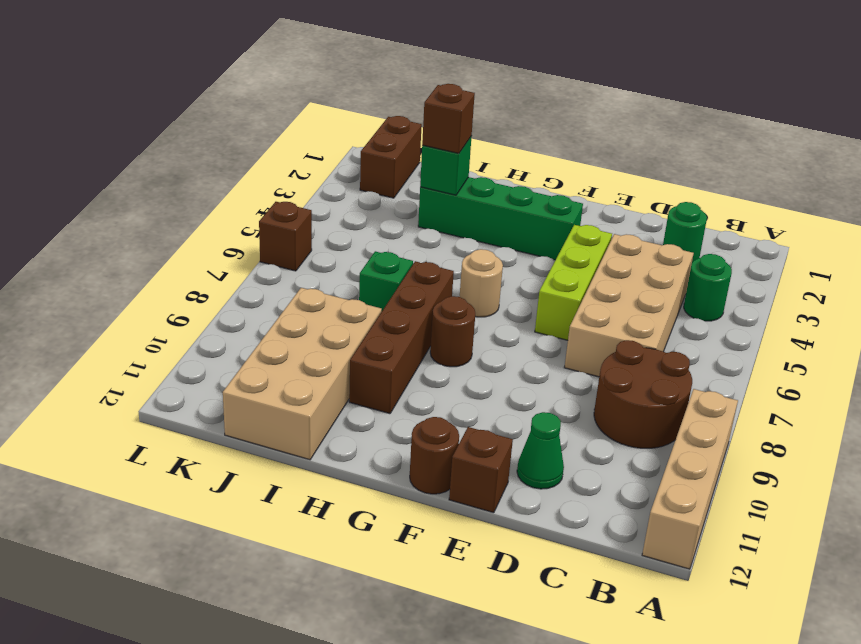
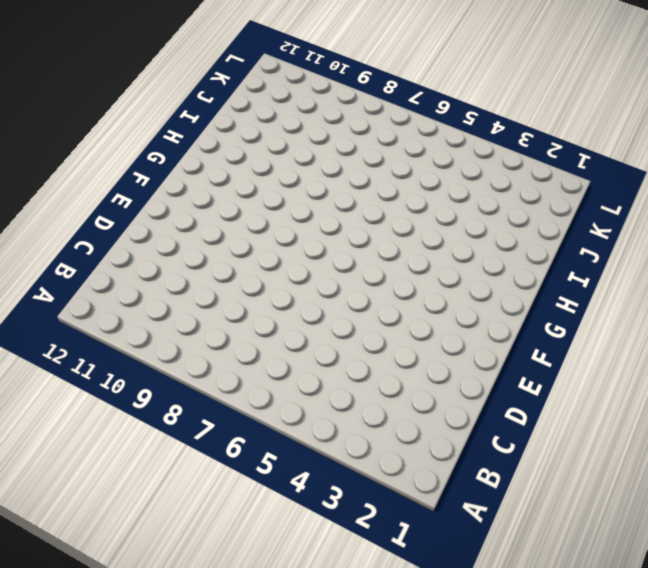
none -> tan 1x4 brick [642,389,738,569]
none -> green 1x1 round brick [684,254,732,321]
none -> brown 2x2 round brick [594,340,692,448]

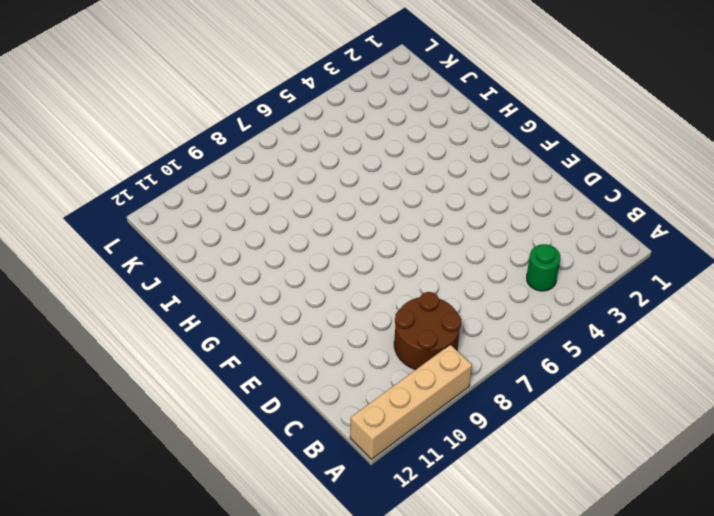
none -> green 1x1 round brick [663,202,707,263]
none -> tan 2x4 brick [564,234,694,377]
none -> green 1x1 cone [517,412,564,489]

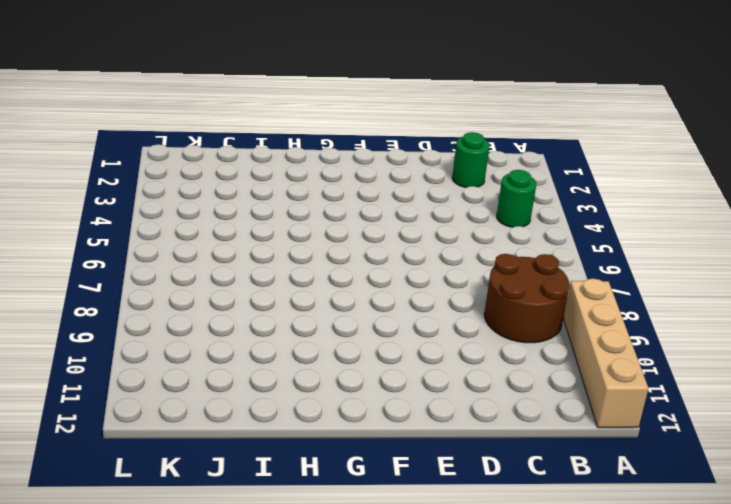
none -> tan 2x4 brick [564,234,694,377]
none -> green 1x1 cone [517,412,564,489]
none -> lime 1x3 brick [535,225,612,340]

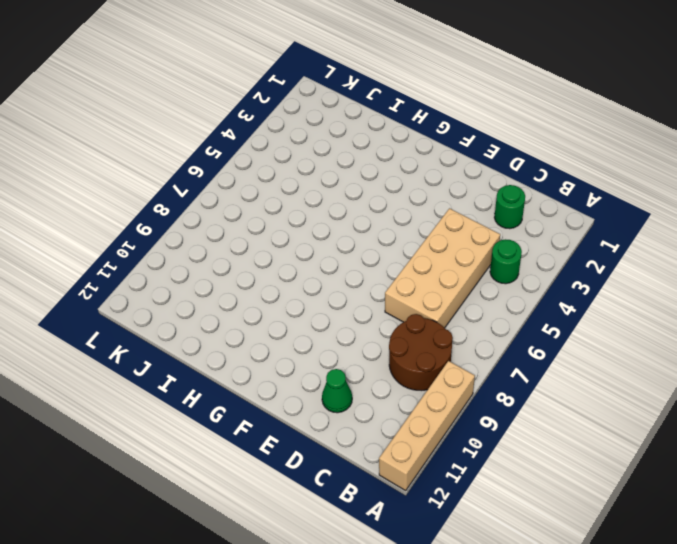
none -> lime 1x3 brick [535,225,612,340]
none -> brown 1x1 brick [449,427,513,513]
none -> green 1x4 brick [418,177,583,260]

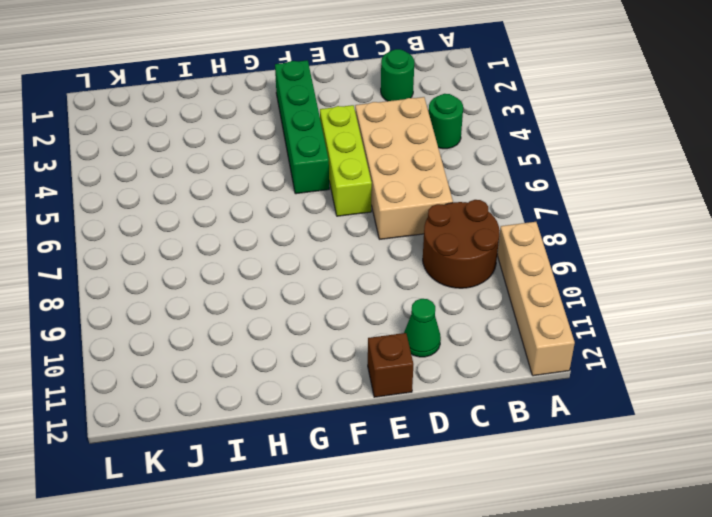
green 1x4 brick [275,60,329,194] -> green 1x4 brick turned to [418,177,583,260]
none -> brown 1x1 round brick [410,417,459,494]
none -> tan 1x1 round brick [460,249,503,317]
none -> brown 1x1 round brick [430,296,475,367]

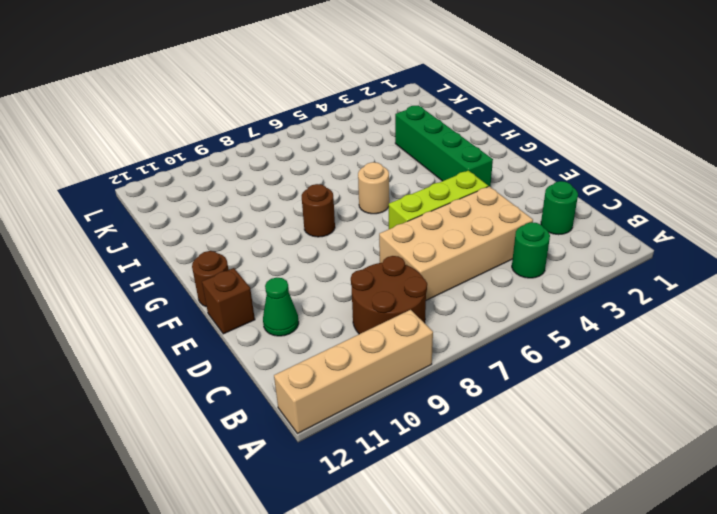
none -> brown 1x4 brick [349,261,454,414]
none -> green 1x1 brick [359,251,413,311]
none -> tan 2x4 brick [223,288,382,460]

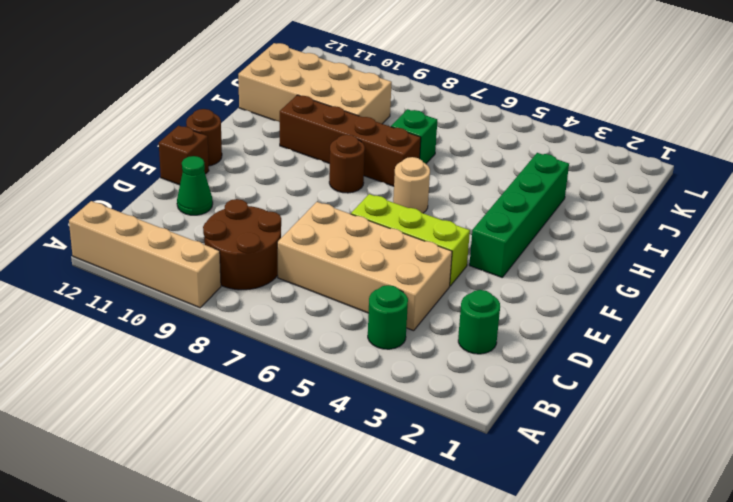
none -> brown 1x2 brick [360,116,422,198]
none -> brown 1x1 brick [259,202,312,271]
none -> green 1x1 brick [420,136,472,195]

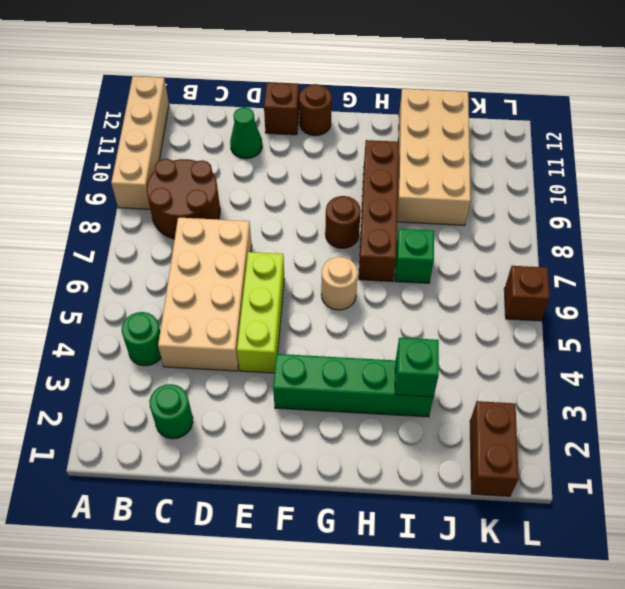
none -> brown 1x1 brick [422,84,475,153]

